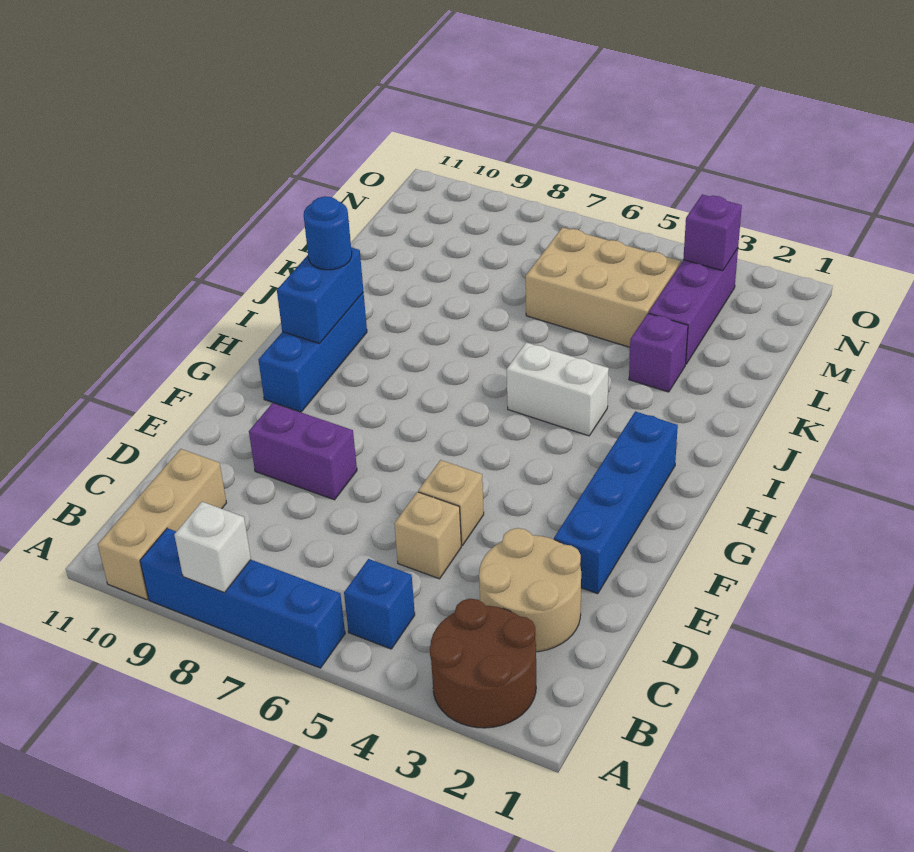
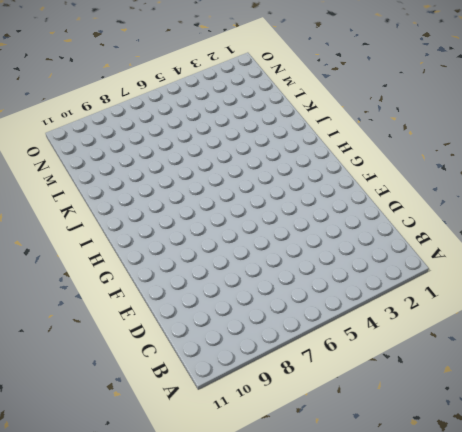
none -> brown 2x2 round brick [430,599,536,728]
none -> blue 1x4 brick [140,528,345,668]
none -> tan 1x3 brick [98,449,226,600]

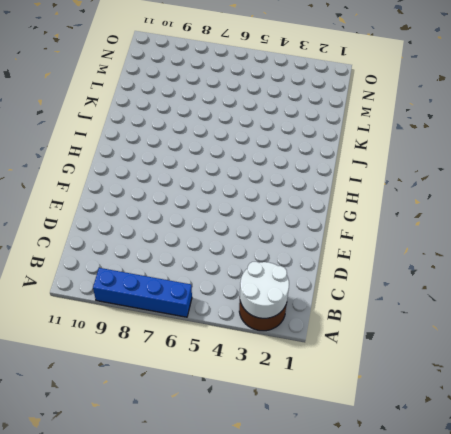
white 2x2 round brick [240,262,289,318] -> none
none -> tan 1x3 brick [98,449,226,600]
none -> blue 1x1 brick [344,559,415,649]
none -> tan 2x2 round brick [479,528,581,652]

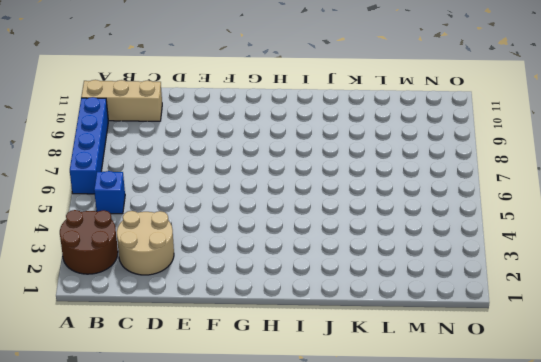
none -> tan 1x1 brick [394,492,461,579]
none -> blue 1x4 brick [554,411,678,594]
none -> tan 1x1 brick [418,460,484,545]

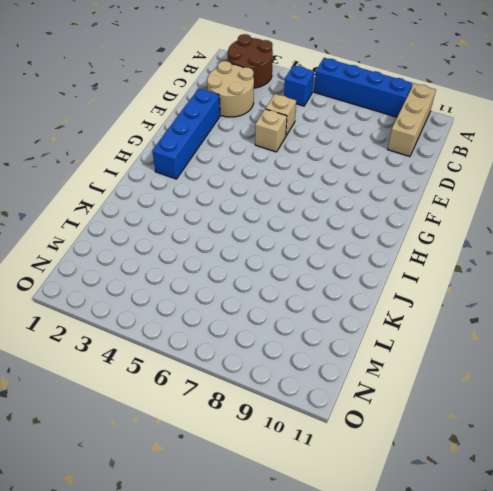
none -> purple 1x2 brick [249,403,357,500]
none -> blue 1x3 brick [259,292,367,412]
none -> white 1x2 brick [507,342,609,436]

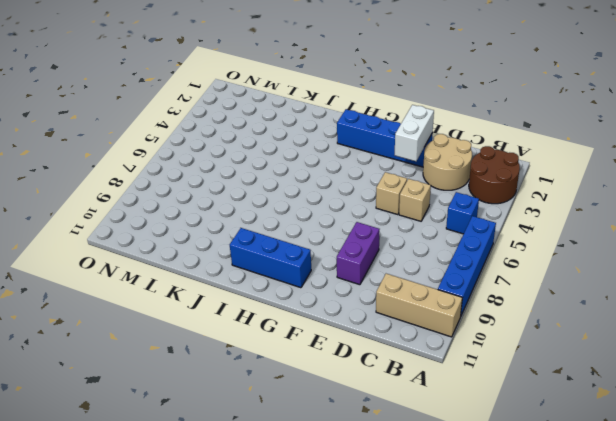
white 1x2 brick [395,105,434,161] -> white 1x2 brick moved to [507,342,609,436]
none -> purple 1x1 brick [629,313,688,392]
none -> purple 1x3 brick [649,248,738,364]
none -> tan 2x3 brick [526,227,681,347]

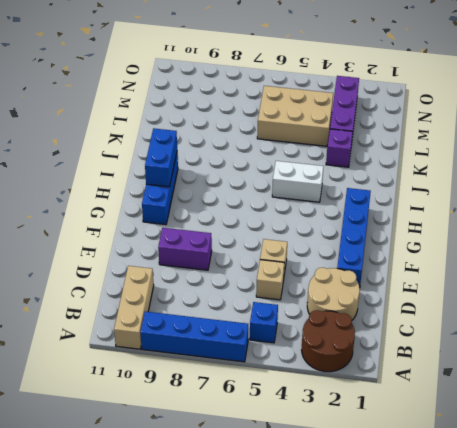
none -> white 1x1 brick [174,502,251,593]
none -> purple 1x1 brick [683,194,742,271]
none -> blue 1x1 round brick [304,196,352,270]

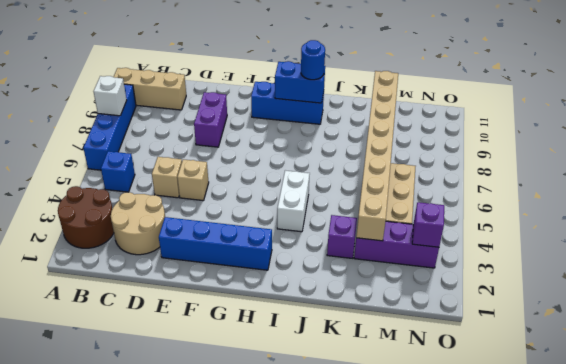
tan 1x8 brick [356,71,398,241] -> none

